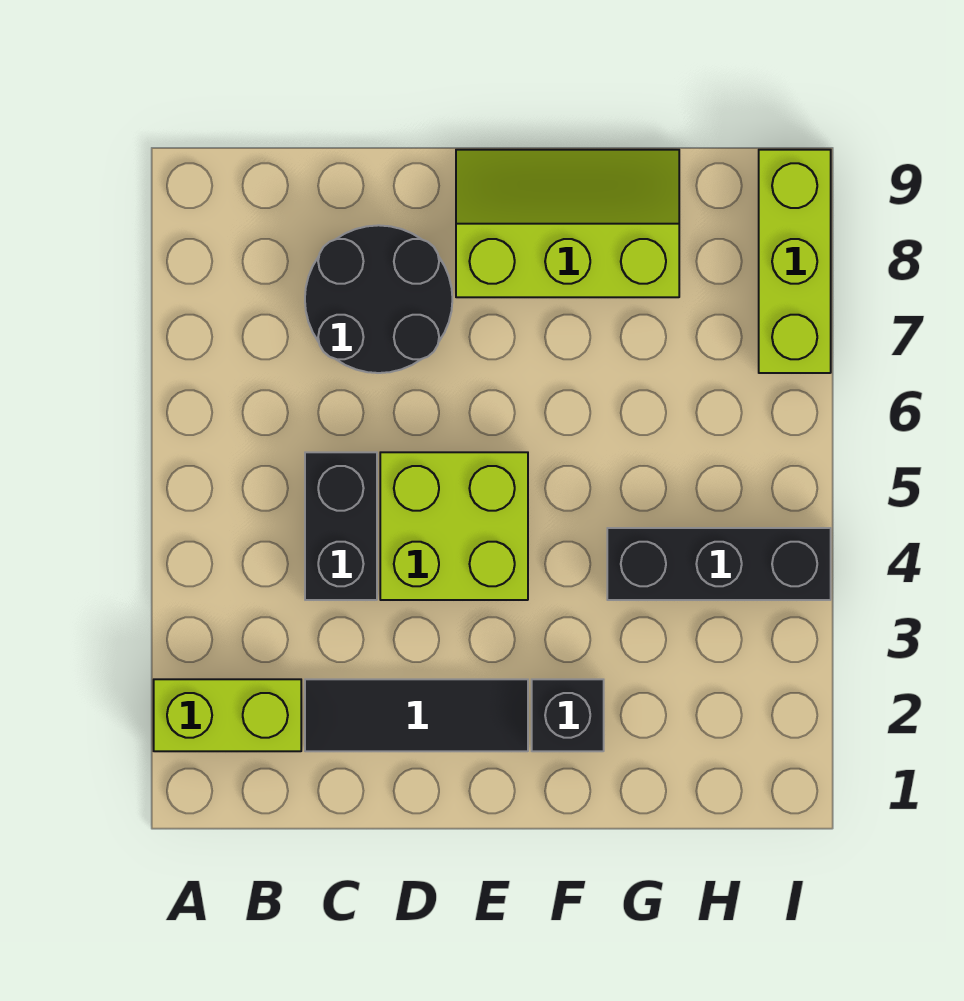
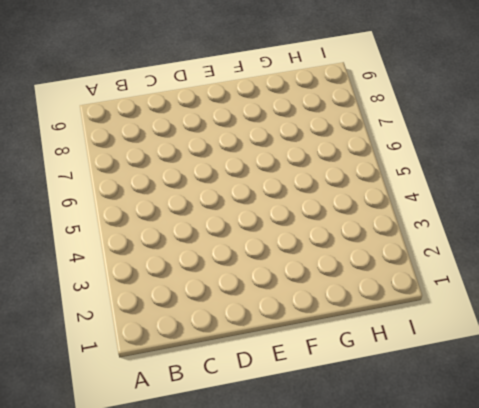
none -> lime 1x2 brick [154,679,301,751]
none -> black 1x3 tile [305,679,528,751]

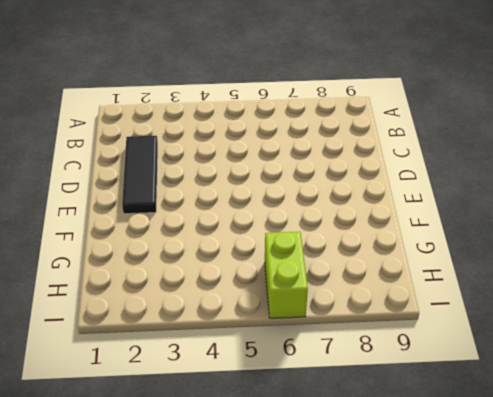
lime 1x2 brick [265,232,308,318] -> lime 1x2 brick moved to [154,679,301,751]
none -> black 1x2 brick [305,452,377,600]
none -> black 2x2 round brick [305,225,452,373]

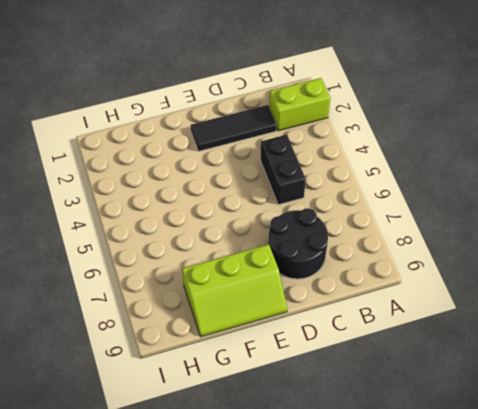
none -> lime 2x2 brick [380,452,528,600]
none -> black 1x1 brick [532,679,604,751]

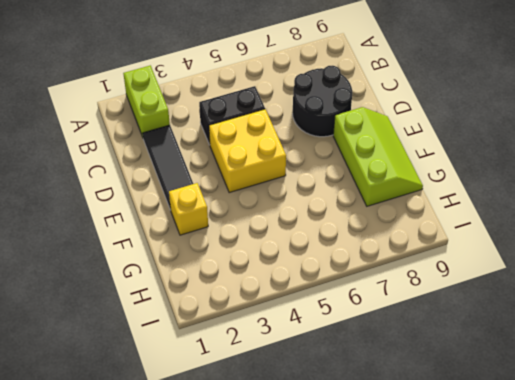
yellow 2x2 brick [209,109,286,193] -> lime 2x2 brick [380,452,528,600]
yellow 1x1 brick [169,183,208,235] -> black 1x1 brick [532,679,604,751]
none -> black 1x3 brick [607,528,831,600]
none -> lime 1x3 brick [759,150,831,373]

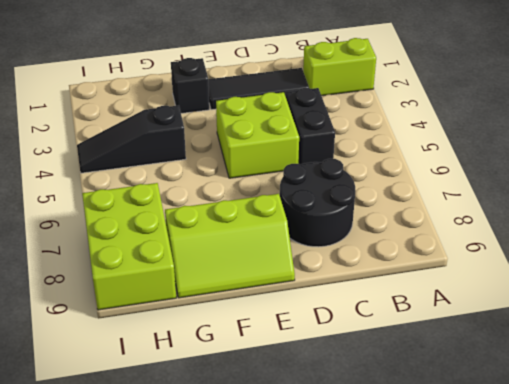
black 1x3 slope [77,105,186,173] -> black 1x3 brick [607,528,831,600]
lime 2x3 brick [82,183,176,310] -> lime 1x3 brick [759,150,831,373]

